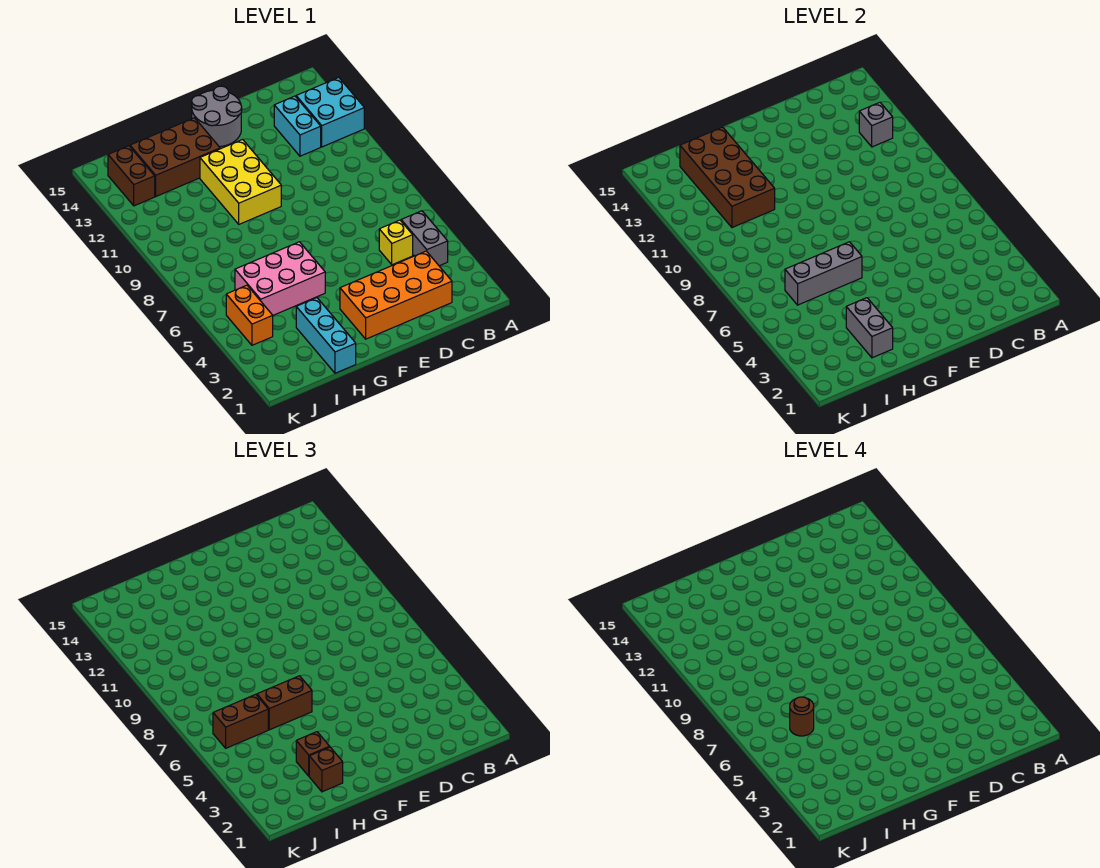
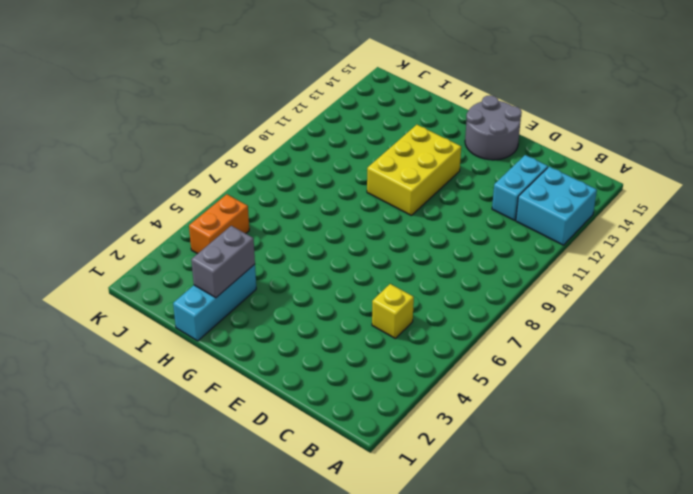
none -> grey 1x2 brick [401,211,448,266]
none -> orange 2x4 brick [340,251,452,339]
none -> pink 2x3 brick [235,242,325,315]

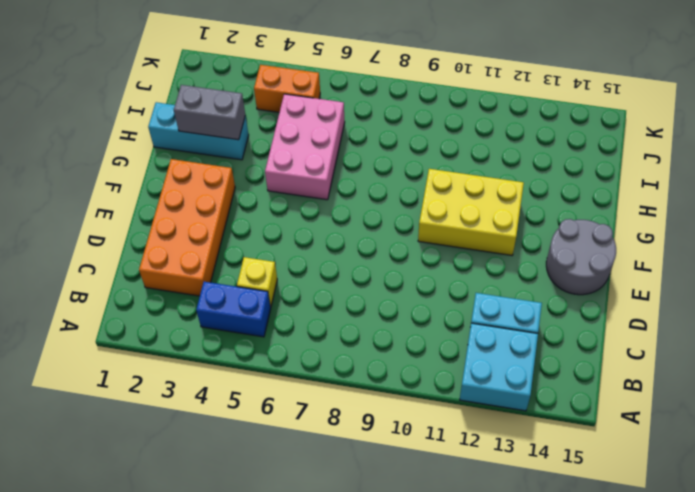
blue 1x2 brick [196,282,271,337] -> grey 1x2 brick [401,211,448,266]
none -> brown 2x3 brick [130,118,220,196]
none -> brown 1x2 brick [108,146,155,206]
none -> grey 1x1 brick [859,102,893,147]

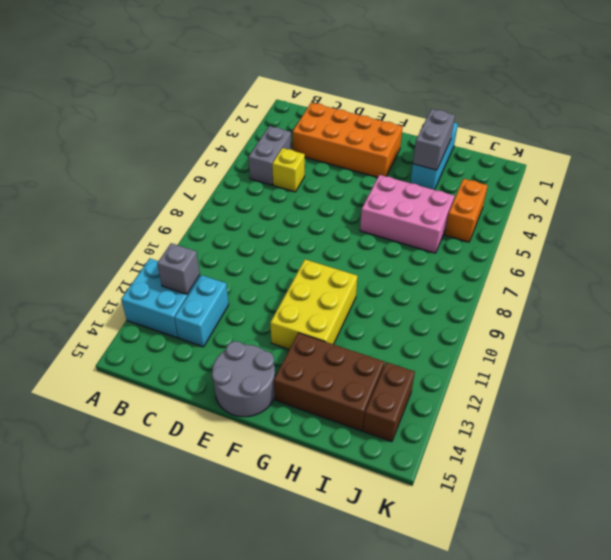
none -> grey 1x3 brick [785,242,862,305]
none -> brown 2x4 brick [680,127,775,228]
none -> brown 1x2 brick [257,676,312,730]

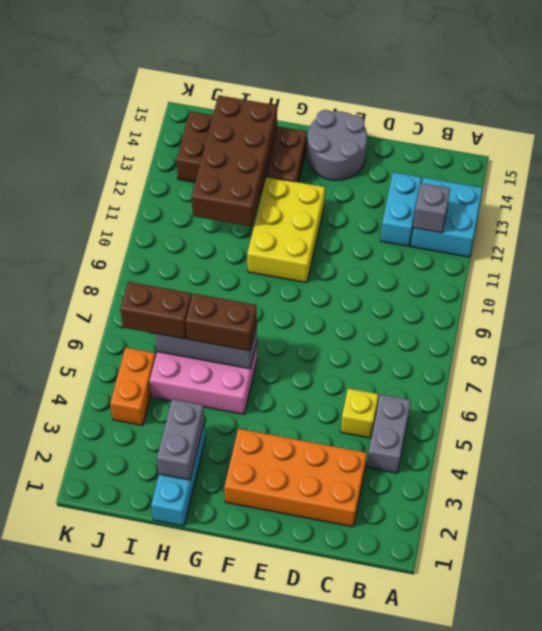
none -> brown 1x1 brick [309,747,343,792]
none -> brown 1x1 brick [296,732,330,776]
none -> brown 1x1 round brick [790,697,814,736]

